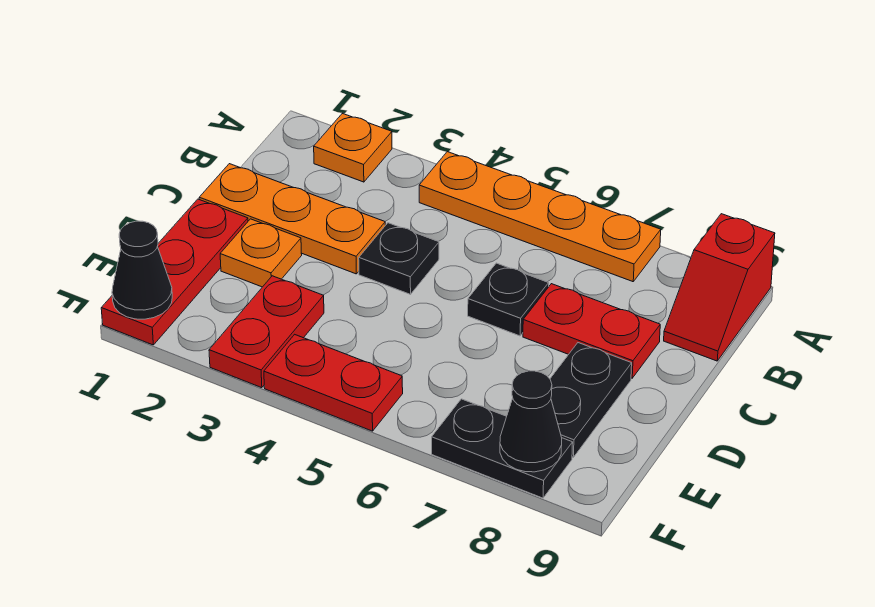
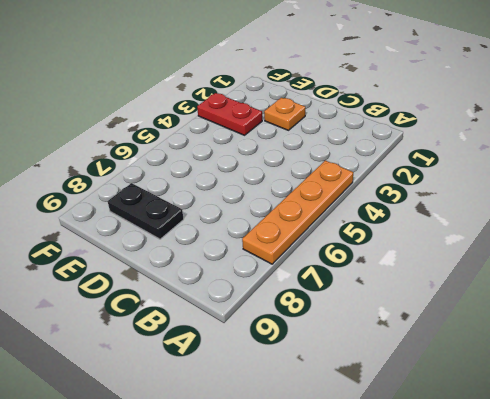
none -> orange 1x1 plate [314,113,392,182]
none -> red 1x2 slope [664,214,775,361]
none -> orange 1x3 plate [199,164,385,274]

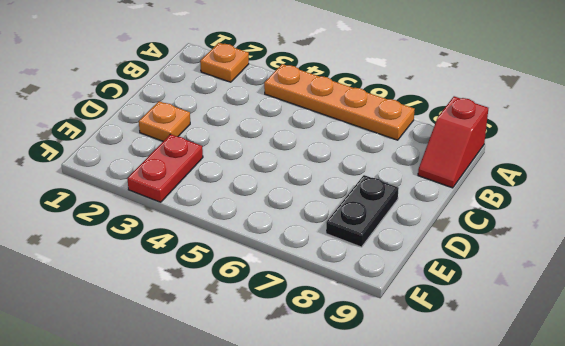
none -> orange 1x3 plate [199,164,385,274]
none -> black 1x1 plate [359,223,439,294]
none -> black 1x1 plate [468,263,549,336]

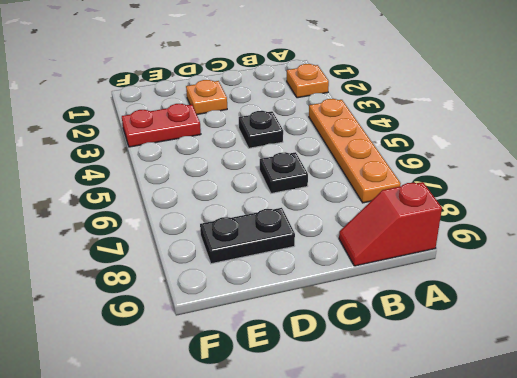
none -> orange 1x3 plate [199,164,385,274]
none -> red 1x2 plate [523,284,660,378]
none -> red 1x3 plate [101,199,248,345]

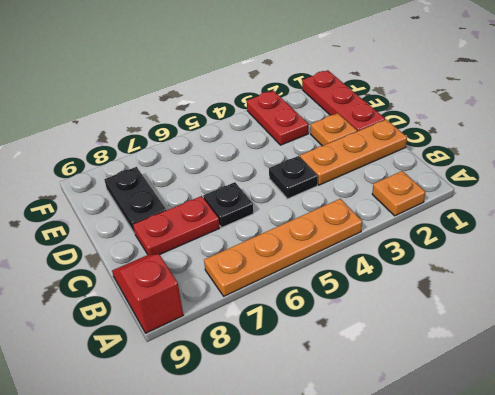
none -> red 1x2 plate [264,334,403,431]
none -> black 1x2 plate [432,399,573,498]
none -> black 1x1 cone [112,221,172,319]

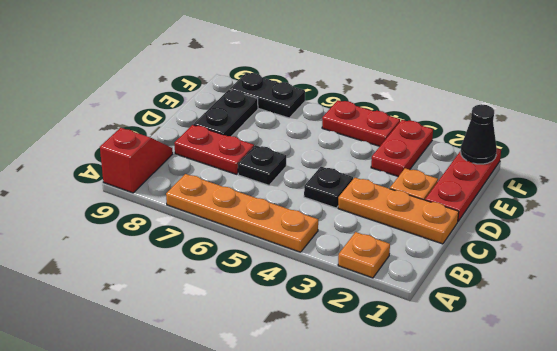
none -> black 1x1 cone [500,371,562,472]

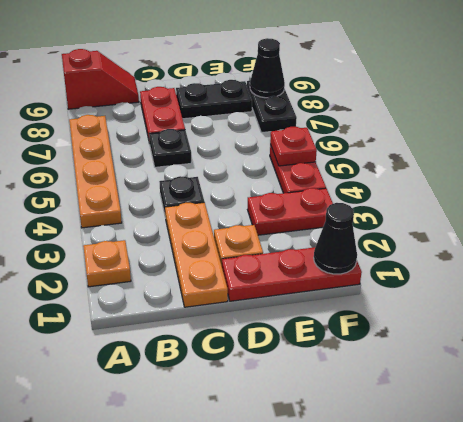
red 1x1 plate [270,127,317,166] -> none

